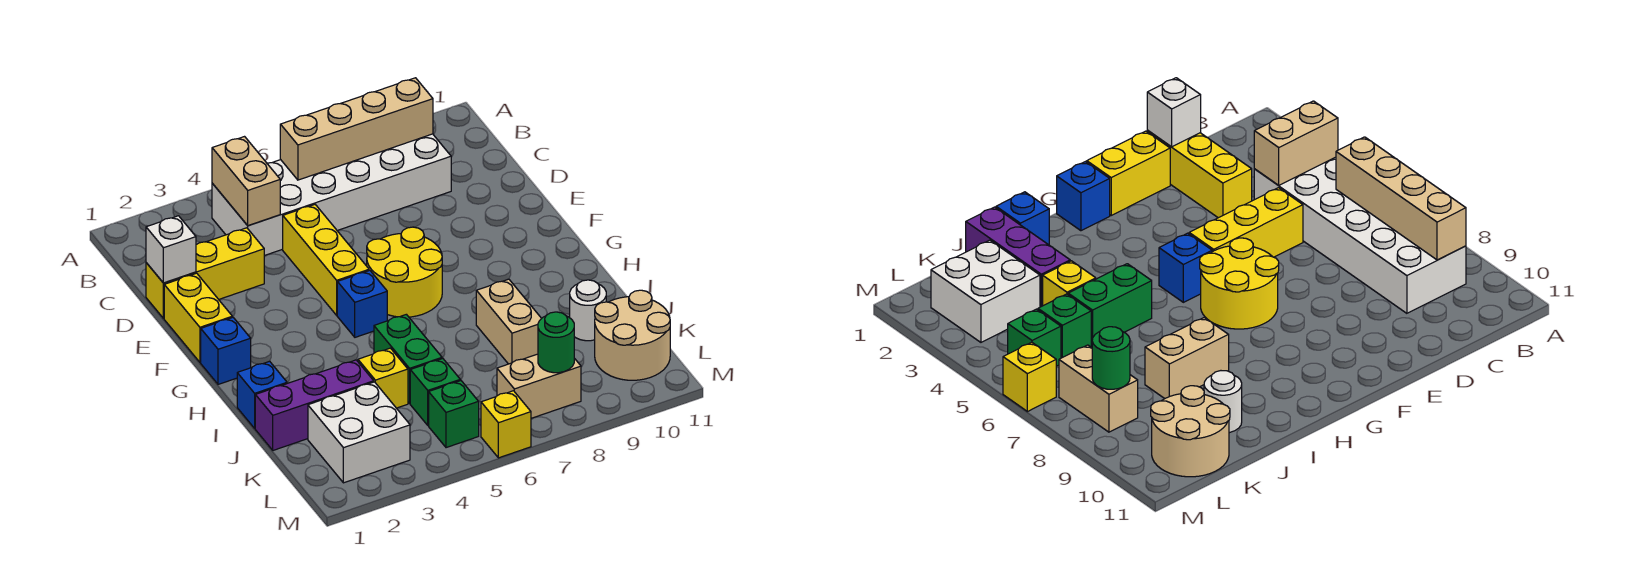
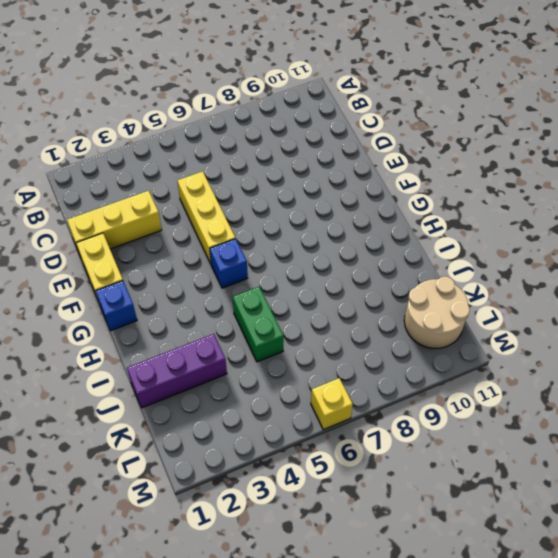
none -> white 2x6 brick [212,134,451,256]
none -> yellow 2x2 round brick [367,227,442,317]
none -> blue 1x1 brick [237,361,287,428]

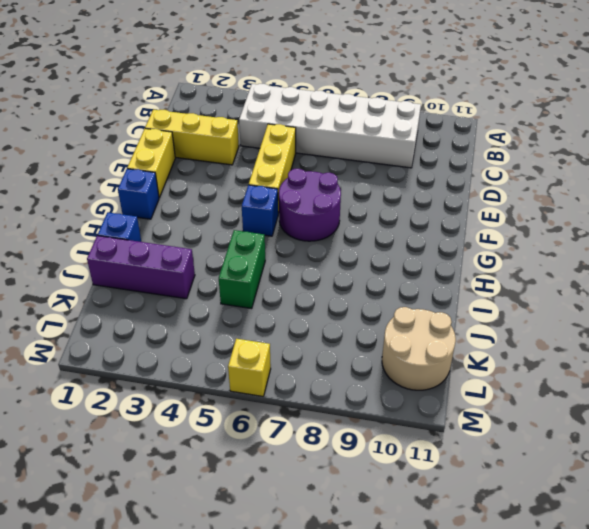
purple 2x2 round brick [279,169,341,241] -> yellow 2x2 round brick [367,227,442,317]
none -> tan 1x2 brick [476,279,542,364]
none -> yellow 1x1 brick [358,348,408,408]
none -> white 1x1 round brick [570,280,606,341]

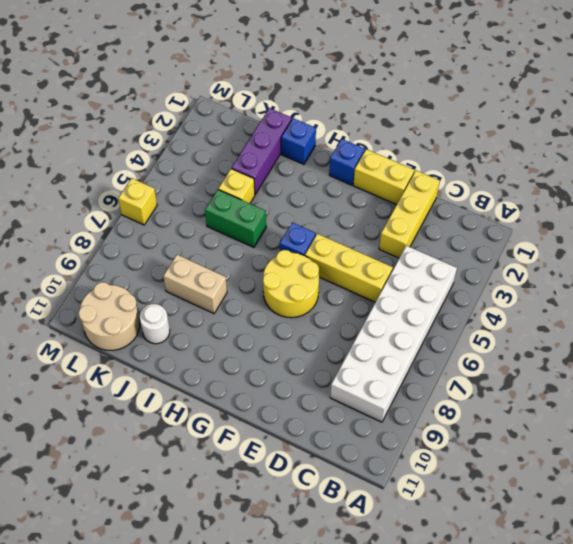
none -> white 2x2 brick [308,382,410,483]
none -> green 1x1 brick [410,359,460,425]
none -> green 1x1 brick [429,381,479,448]

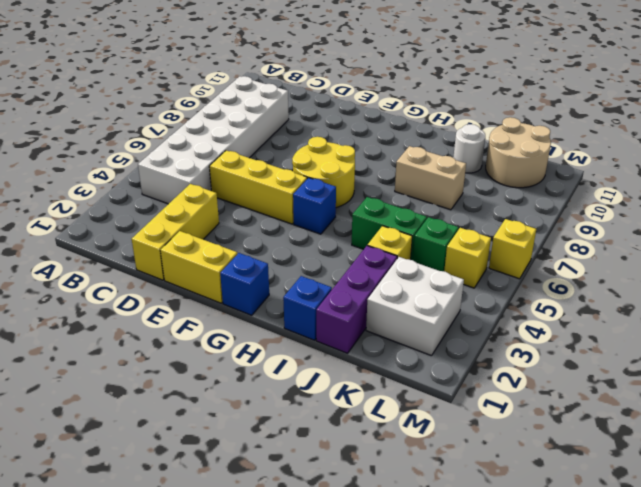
yellow 1x1 brick [444,228,491,288] -> green 1x1 brick [429,381,479,448]
none -> tan 1x2 brick [497,354,581,418]
none -> tan 1x2 brick [212,137,280,226]
none -> tan 1x4 brick [280,78,433,180]

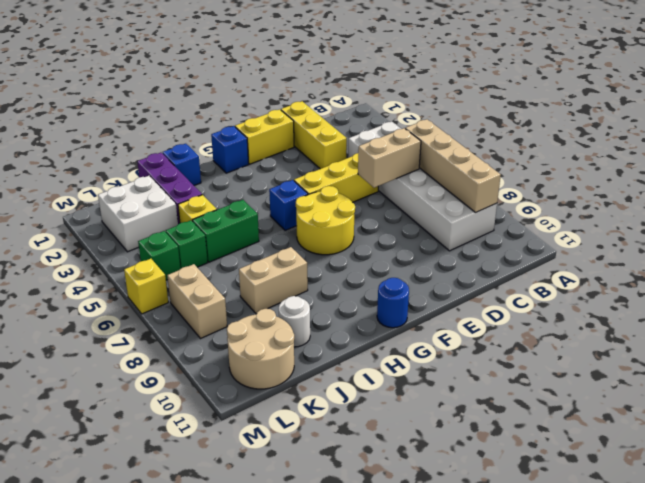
tan 1x2 brick [358,128,421,188] -> tan 1x2 brick moved to [212,137,280,226]
blue 1x1 round brick [377,278,409,328] -> none
none -> white 1x1 brick [146,216,196,283]
none -> green 1x1 round brick [538,312,574,373]

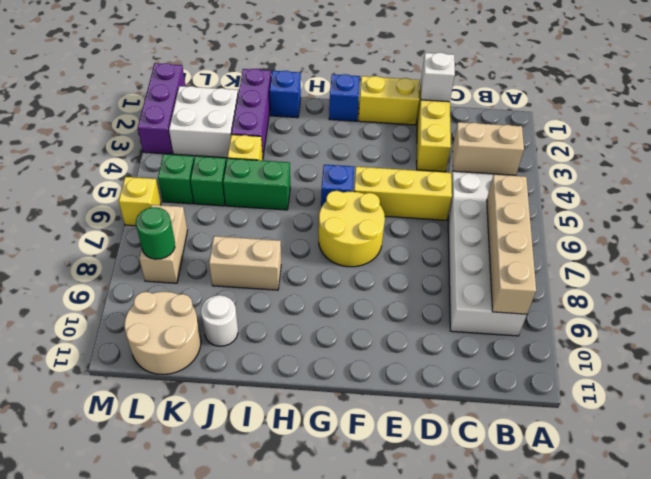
purple 1x3 brick [138,63,186,154] -> none

